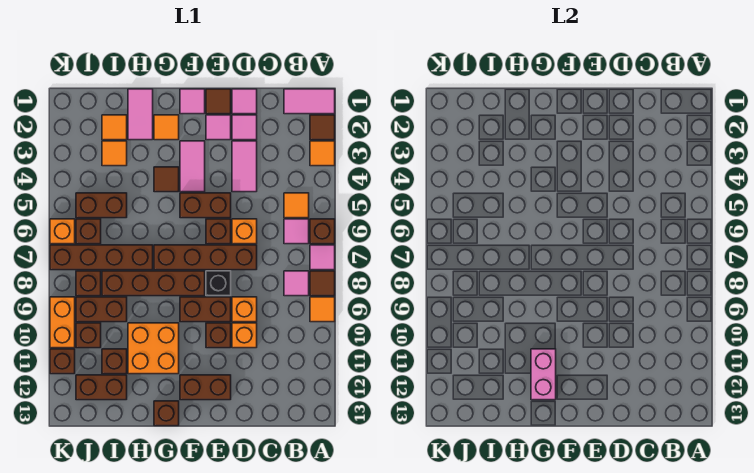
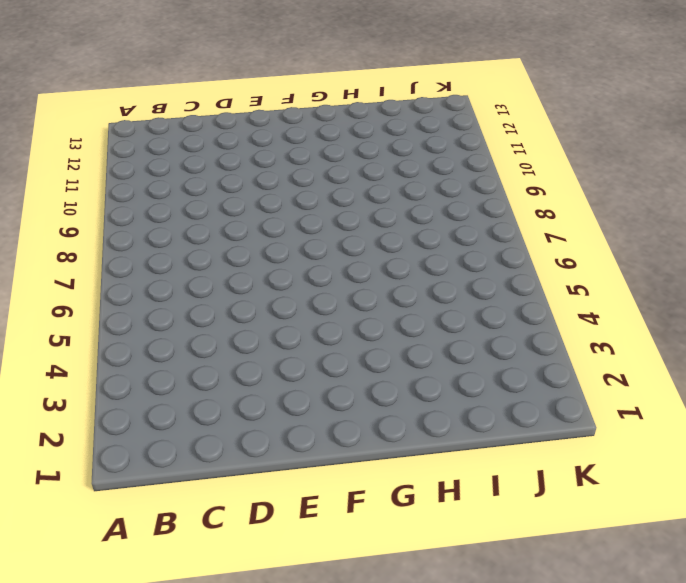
none -> pink 1x2 tile [284,89,335,114]
none -> brown 1x1 tile [310,115,335,140]
none -> orange 1x1 tile [310,141,335,166]
none -> brown 1x1 brick [310,219,335,244]

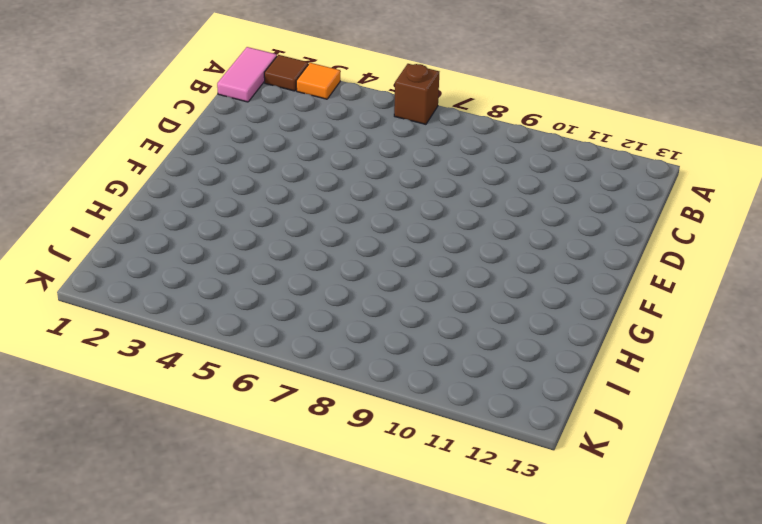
none -> pink 1x1 tile [310,245,335,270]
none -> brown 1x1 tile [310,271,335,296]
none -> orange 1x1 tile [310,297,335,322]
none -> orange 1x1 tile [284,193,309,218]

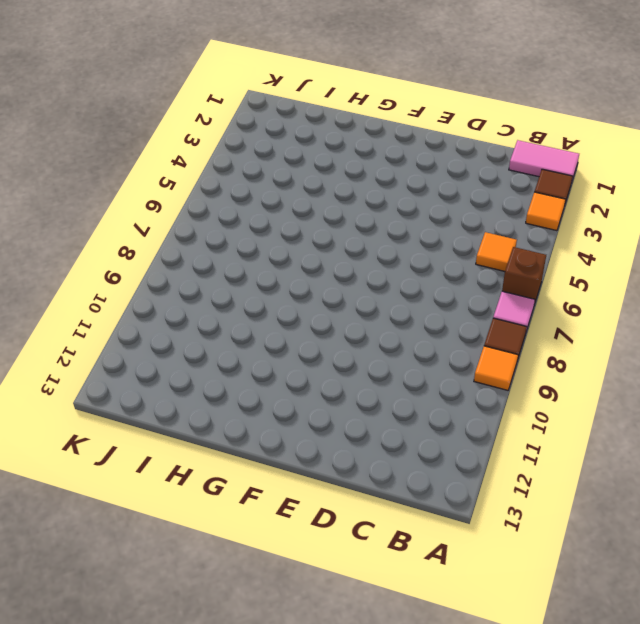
none -> pink 1x1 tile [284,219,309,244]
none -> pink 1x1 tile [284,271,309,296]
none -> pink 1x1 tile [232,89,257,114]
none -> pink 1x1 tile [232,115,257,140]

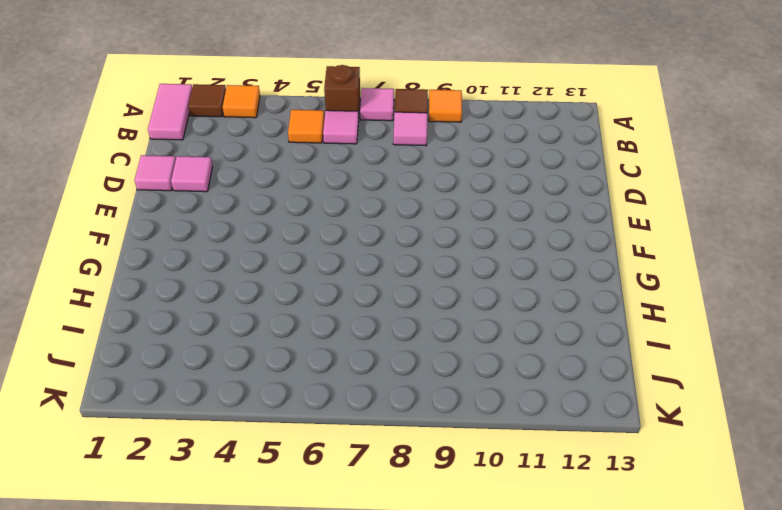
none -> pink 1x2 tile [232,141,257,192]
none -> orange 1x1 brick [232,219,257,244]
none -> brown 1x4 brick [154,245,257,270]
none -> orange 1x1 brick [232,297,257,322]

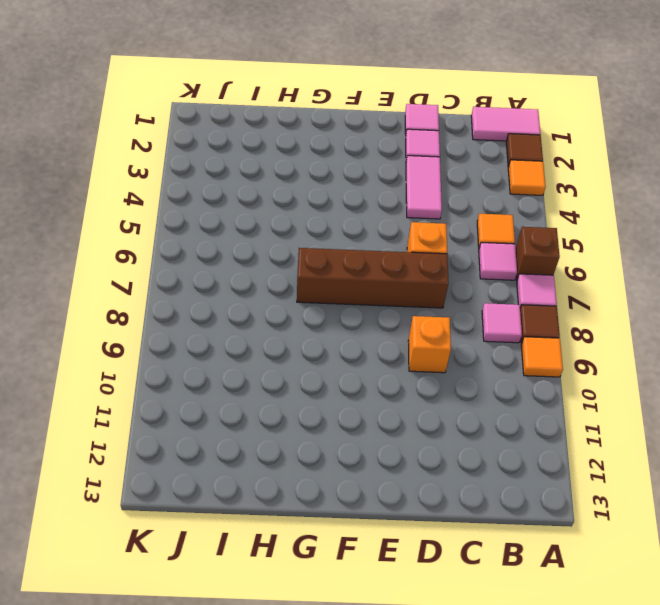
none -> orange 1x1 brick [232,323,257,348]
none -> brown 1x1 tile [206,89,231,114]
none -> pink 1x1 tile [206,115,231,140]
none -> brown 1x2 brick [180,193,231,218]

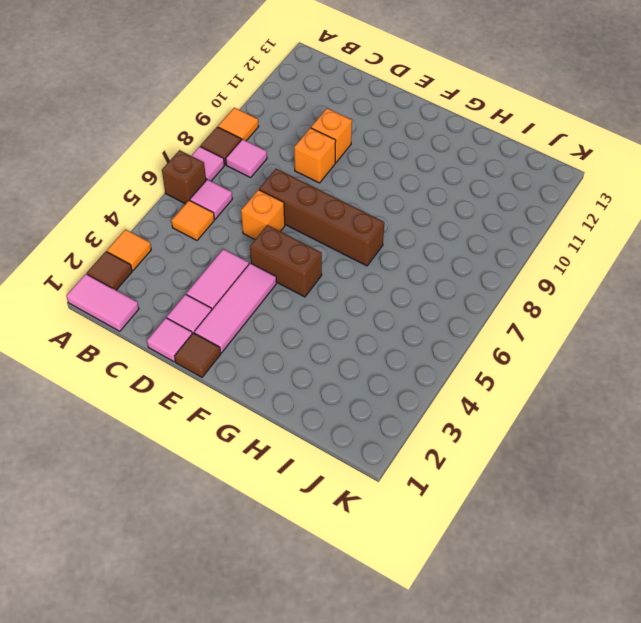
pink 1x3 tile [194,263,277,353] -> pink 1x1 tile [206,115,231,140]
none -> brown 1x1 brick [206,219,231,244]
none -> black 1x1 brick [206,271,231,296]
none -> brown 1x2 brick [180,297,231,322]
none -> brown 1x1 brick [206,323,231,348]

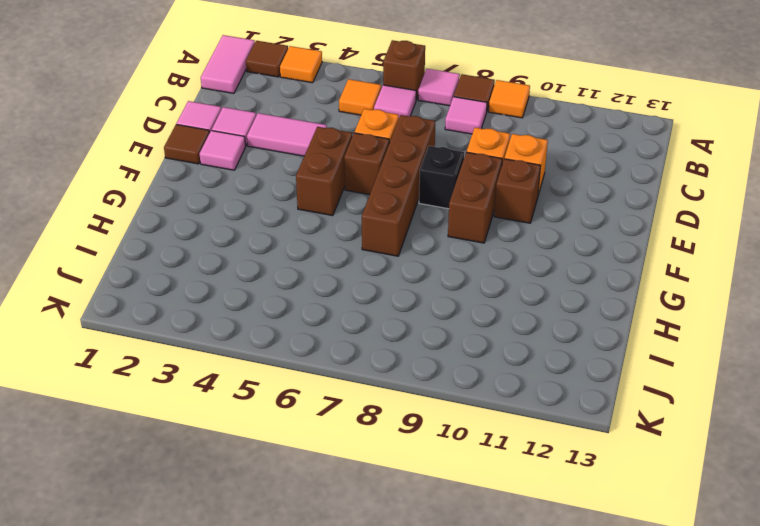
none -> brown 1x2 brick [180,375,231,400]
none -> pink 1x1 tile [180,89,205,114]
none -> pink 1x2 tile [180,141,205,192]
none -> brown 1x4 brick [102,271,205,296]

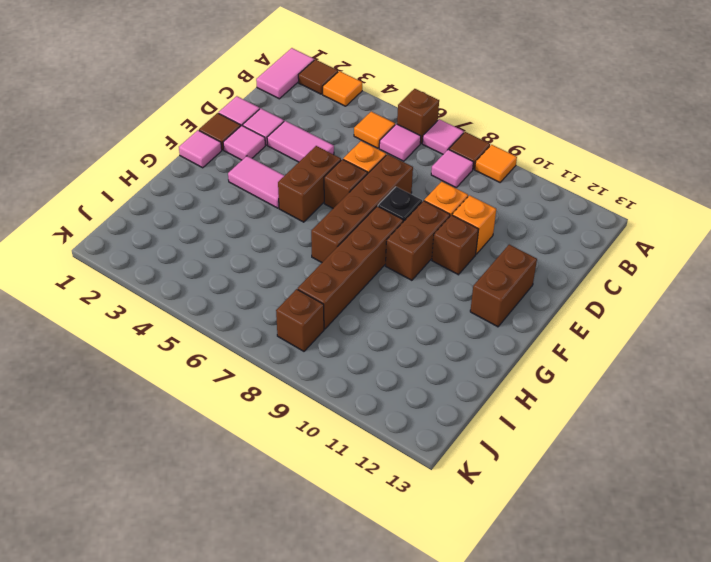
none -> orange 1x1 tile [154,115,179,140]
none -> brown 1x1 tile [154,167,179,192]
none -> orange 2x2 brick [128,323,179,374]
none -> brown 1x1 brick [154,401,179,426]

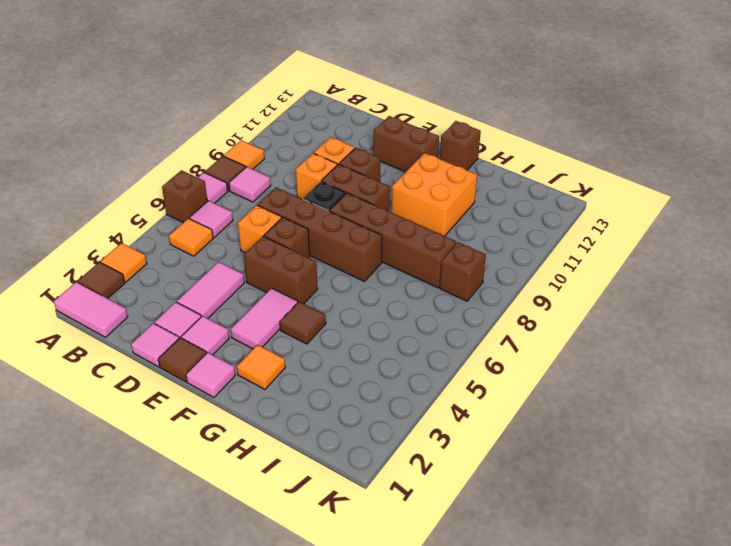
none -> pink 1x2 tile [128,89,153,140]
none -> brown 1x4 brick [50,245,153,270]
none -> orange 1x1 tile [102,115,127,140]
none -> orange 1x1 tile [102,141,127,166]

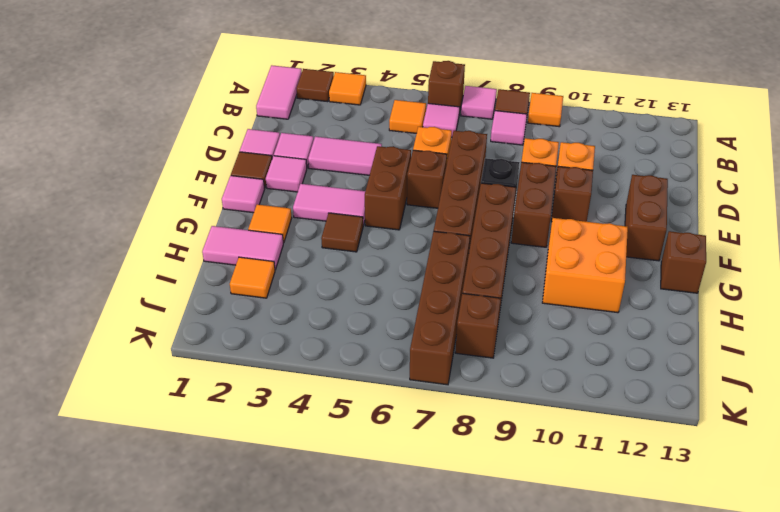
none -> orange 1x1 tile [102,141,127,166]
none -> brown 1x2 brick [76,193,127,218]
none -> brown 1x2 brick [76,297,127,322]
none -> brown 1x1 brick [102,349,127,374]

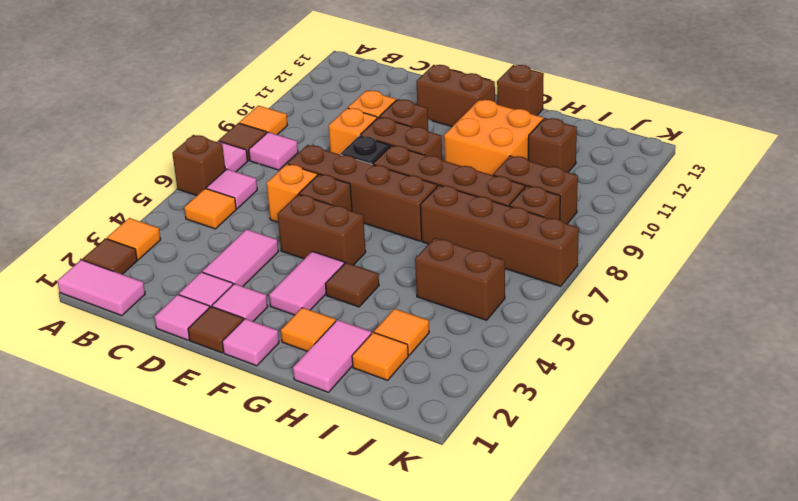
none -> brown 1x2 brick [76,375,127,400]
none -> brown 1x1 brick [76,219,101,244]
none -> brown 1x1 brick [76,323,101,348]
none -> orange 1x1 brick [50,219,75,244]

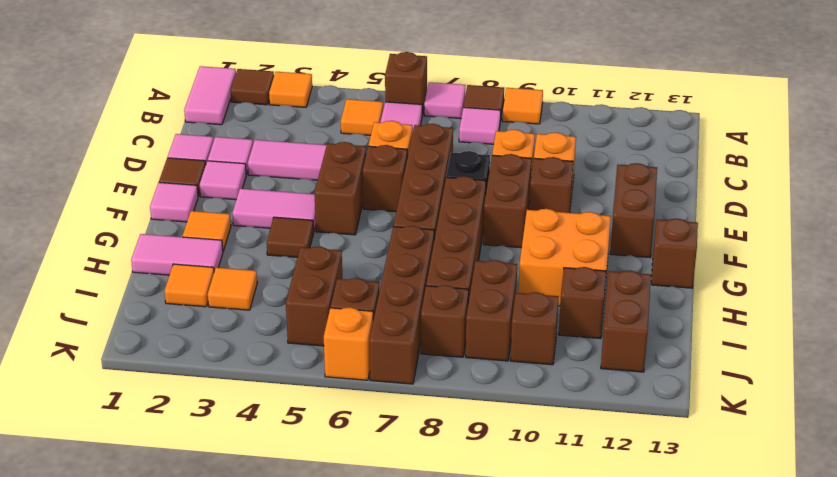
none -> orange 1x2 brick [50,297,75,348]
none -> brown 1x1 brick [50,349,75,374]
none -> pink 1x2 brick [531,349,556,400]

